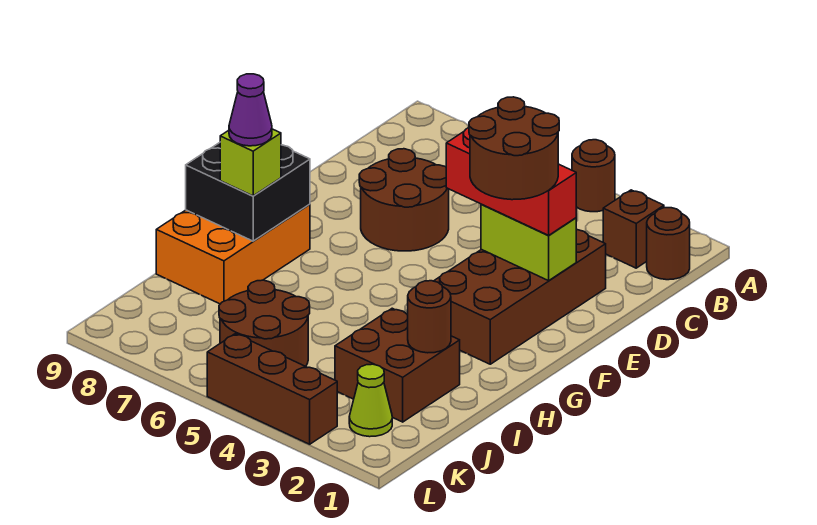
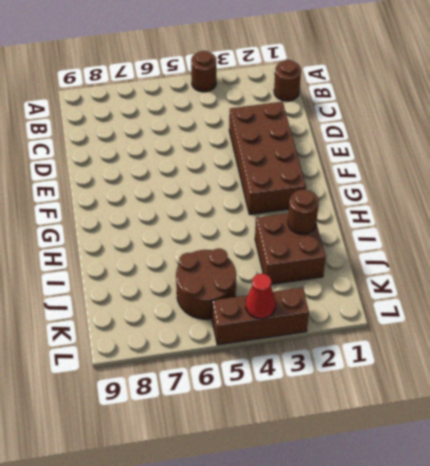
red 1x1 cone [246,274,276,319] -> none
none -> brown 1x1 brick [603,190,664,268]
none -> brown 2x2 round brick [359,149,449,251]
none -> orange 2x3 brick [156,204,310,304]

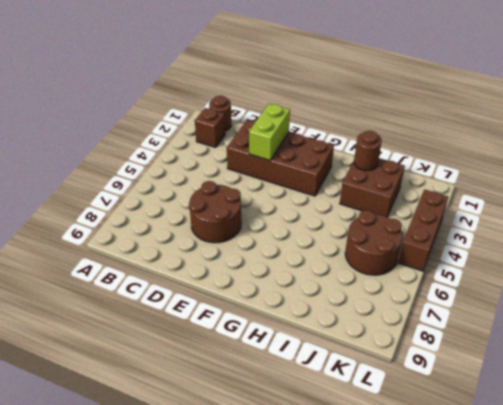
none -> brown 1x1 round brick [572,140,615,212]
none -> orange 2x3 brick [156,204,310,304]
none -> lime 1x1 cone [349,364,392,437]

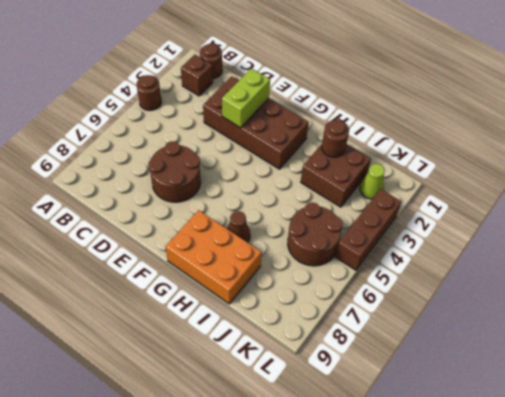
brown 1x1 cone [227,211,250,242] -> none
none -> black 2x2 brick [186,143,310,241]
none -> red 1x3 brick [446,128,576,235]
none -> lime 1x1 brick [220,129,281,196]

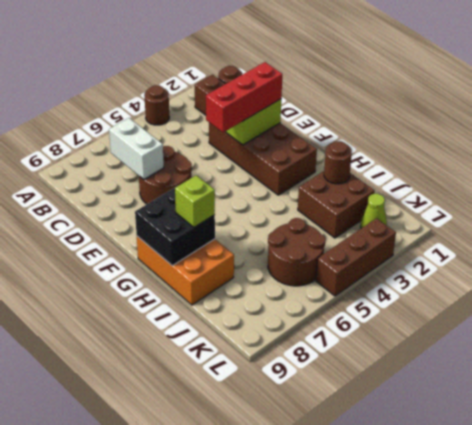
white 1x2 brick [109,118,164,179] -> none
none -> brown 2x2 round brick [469,97,559,200]
none -> purple 1x1 cone [229,74,272,146]

